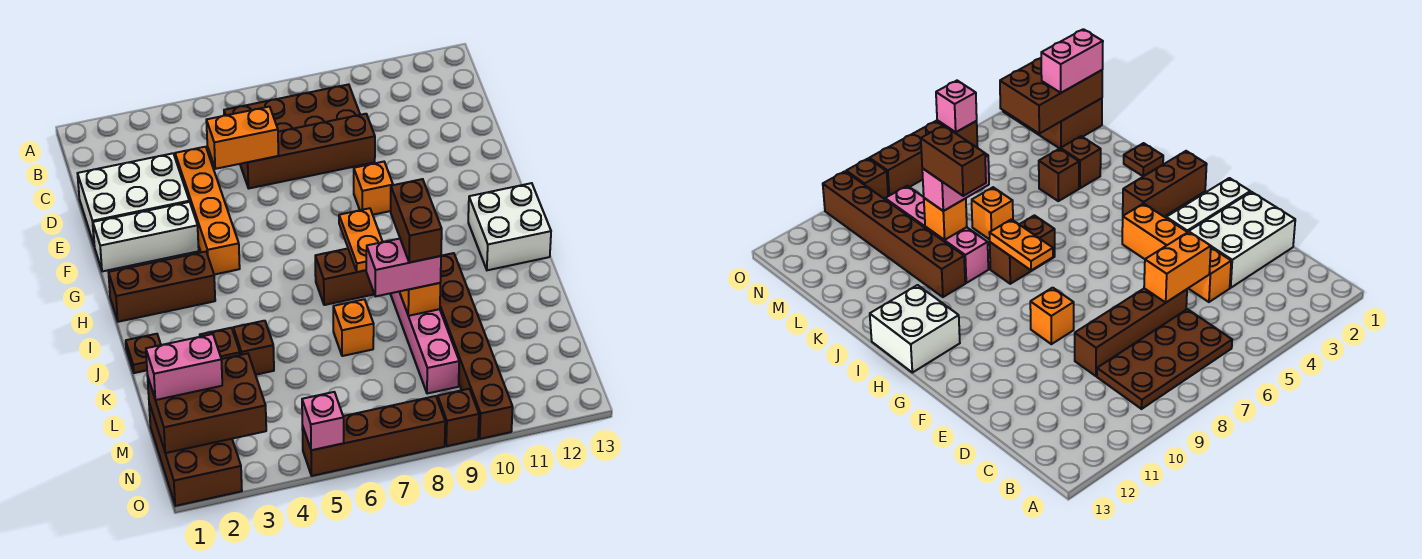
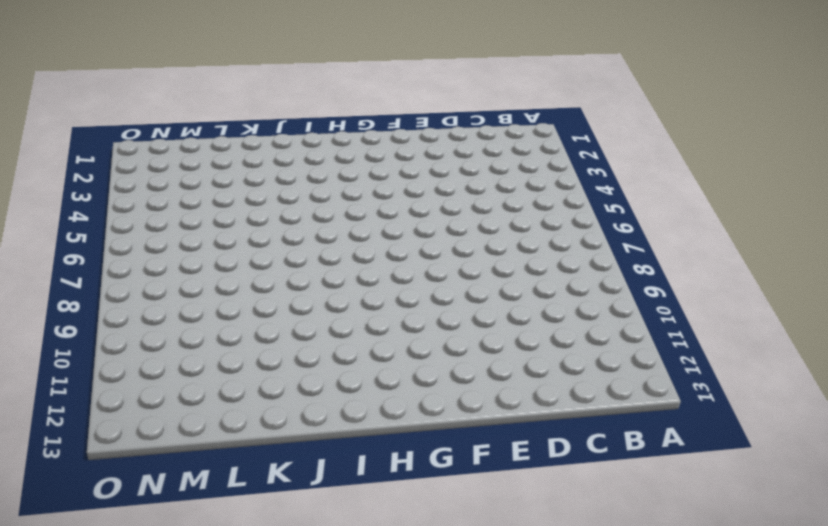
none -> brown 2x4 plate [224,84,360,132]
none -> white 2x3 brick [78,153,189,244]
none -> orange 1x4 brick [175,147,240,275]

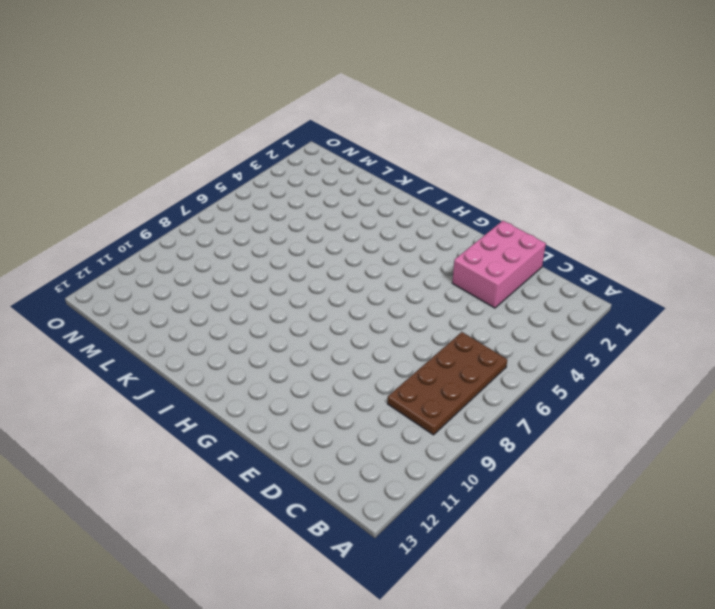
pink 2x3 brick [452,221,546,308] -> white 2x3 brick [78,153,189,244]
none -> orange 1x4 brick [175,147,240,275]
none -> brown 1x4 brick [240,114,375,188]
none -> white 1x3 brick [93,202,199,271]

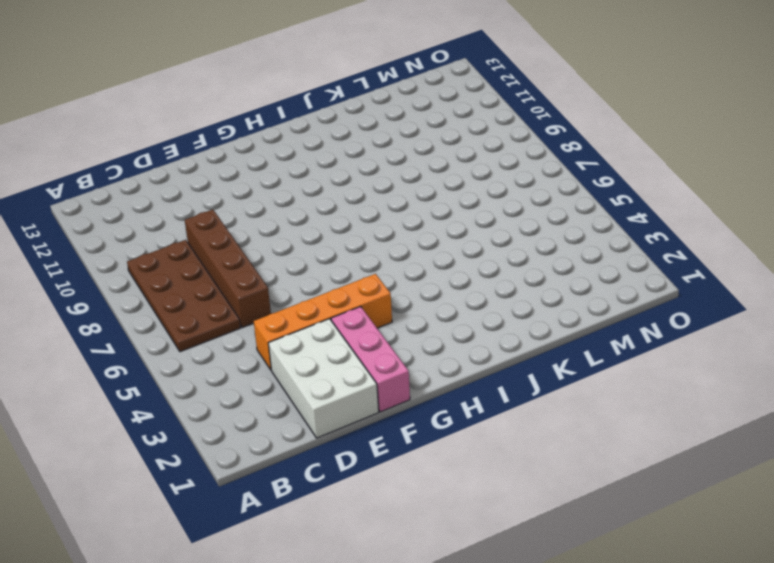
pink 1x3 brick [331,306,410,412] -> white 1x3 brick [93,202,199,271]
none -> orange 1x1 brick [354,162,393,215]
none -> brown 1x3 brick [109,252,215,322]
none -> white 2x2 brick [468,183,551,270]

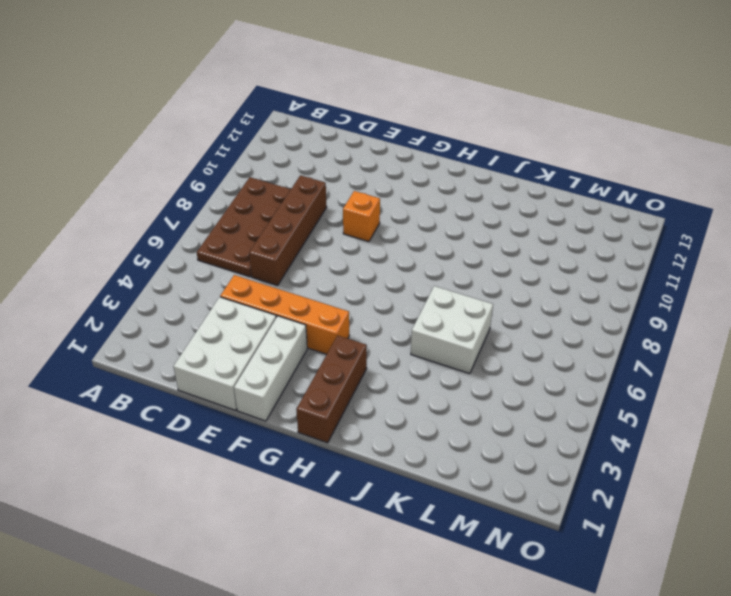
white 2x2 brick [411,286,493,374] -> white 2x2 brick moved to [468,183,551,270]
none -> brown 1x2 brick [315,249,374,305]
none -> brown 1x1 plate [126,334,161,373]
none -> pink 1x4 brick [390,292,459,394]

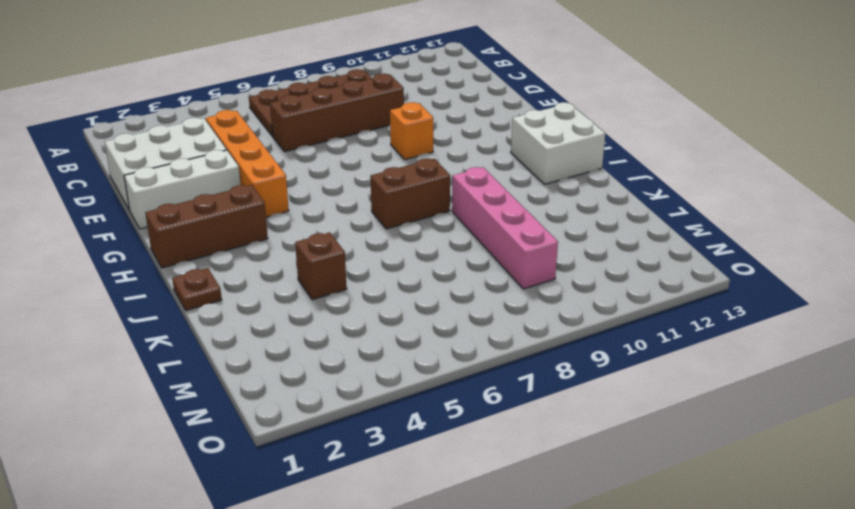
none -> brown 1x6 brick [440,253,513,439]
none -> brown 1x1 brick [200,328,240,359]
none -> orange 1x1 brick [333,299,374,356]

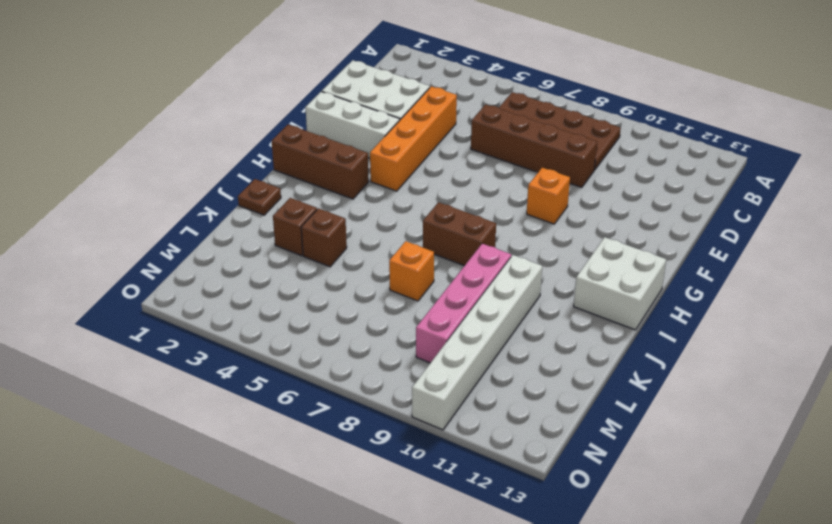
white 1x6 brick [412,255,542,430] -> brown 1x6 brick [440,253,513,439]
none -> brown 2x3 brick [149,403,242,506]
none -> brown 1x4 brick [302,396,445,476]
none -> brown 1x1 brick [437,389,479,446]

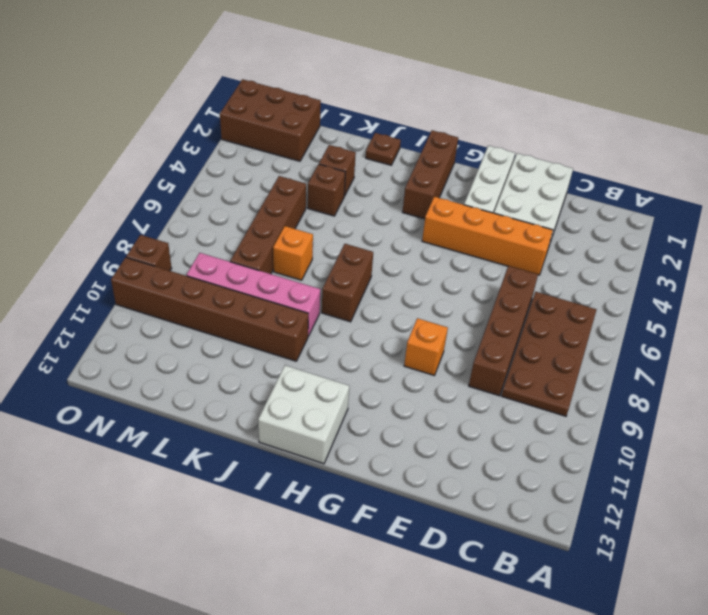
brown 1x4 brick [230,176,306,274] -> brown 1x4 brick moved to [302,396,445,476]
none -> orange 1x2 brick [206,107,278,169]
none -> orange 1x2 plate [339,208,382,272]
none -> orange 1x1 brick [399,283,440,316]

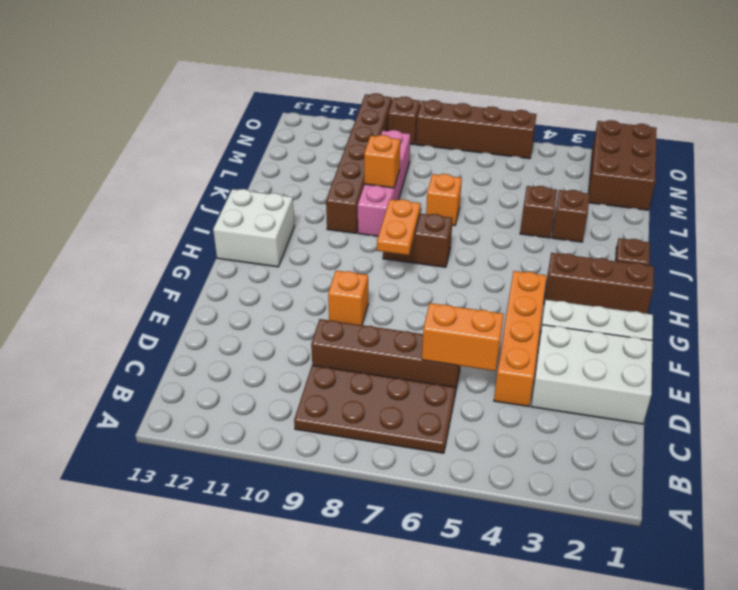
none -> brown 2x3 brick [147,354,266,453]
none -> pink 1x1 brick [302,392,344,450]
none -> pink 1x2 brick [366,239,441,296]

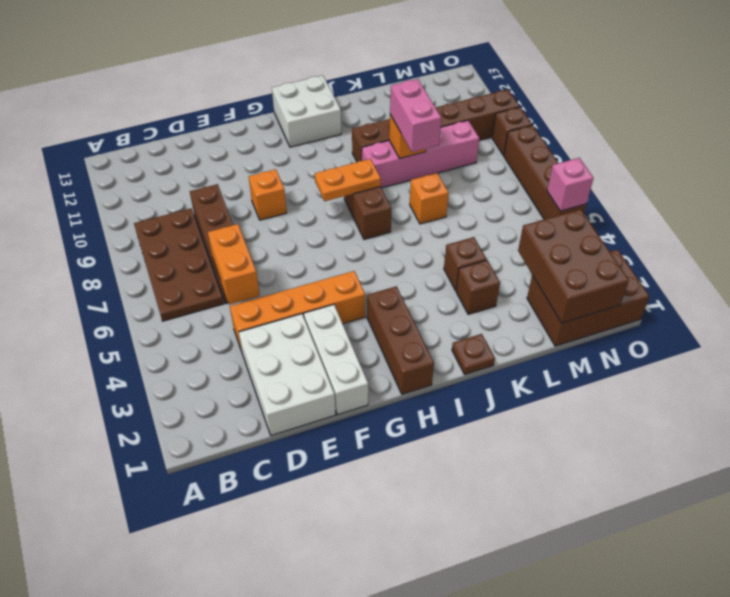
none -> pink 1x2 brick [146,334,222,400]
none -> brown 1x2 brick [391,179,442,263]

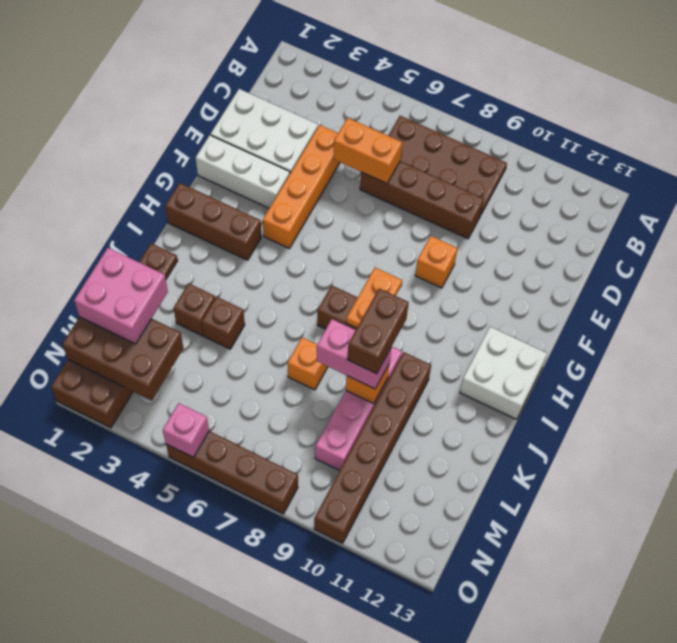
pink 2x2 brick [74,248,168,344] -> pink 1x2 brick [146,334,222,400]
none -> brown 1x1 brick [437,389,479,446]

